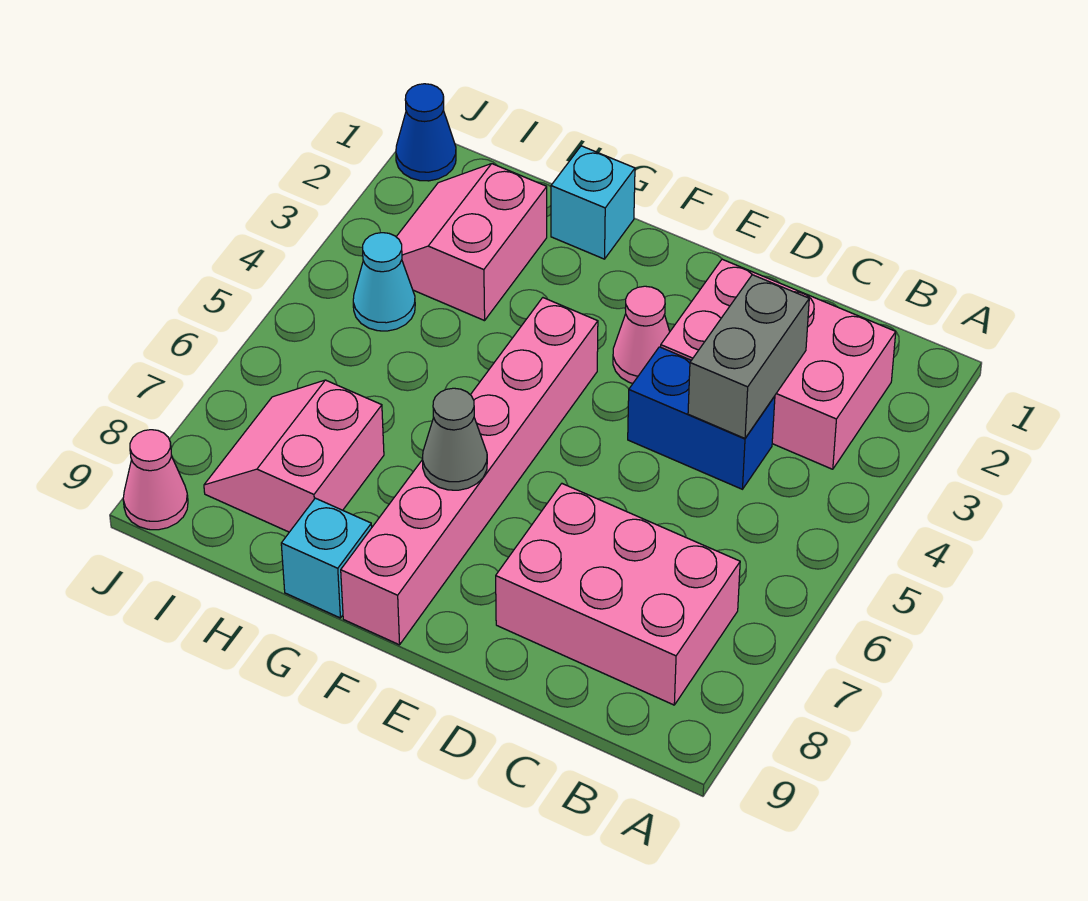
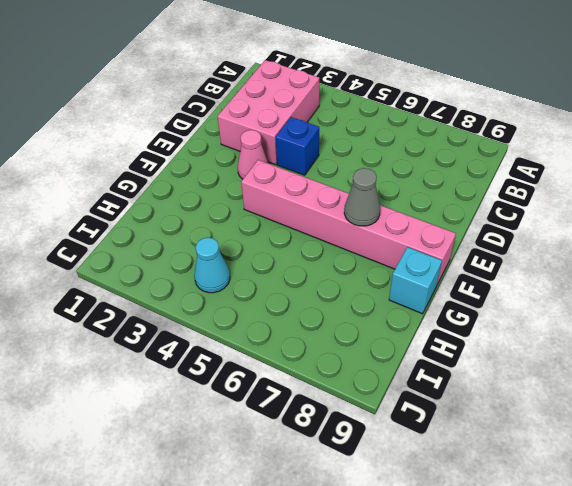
blue 1x1 brick [276,117,319,175] -> blue 1x2 brick [628,347,775,489]
none -> pink 2x3 brick [496,484,740,705]
none -> cyan 1x1 brick [551,146,635,259]
none -> pink 2x2 slope [396,164,547,321]

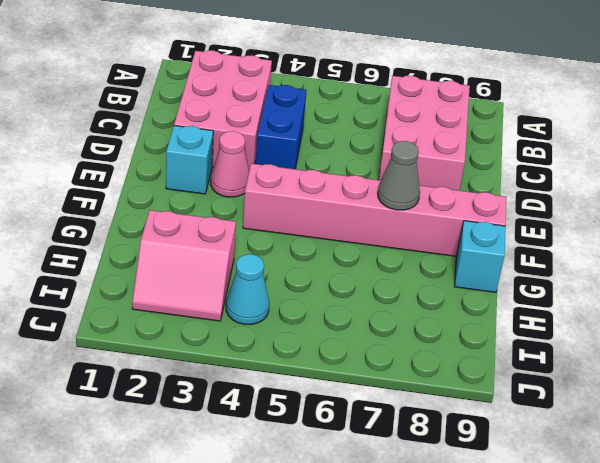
cyan 1x1 brick [166,126,213,194] -> cyan 1x1 brick moved to [551,146,635,259]
none -> pink 2x2 slope [204,380,384,532]
none -> blue 1x1 cone [396,84,456,181]
none -> pink 1x1 cone [123,430,188,530]

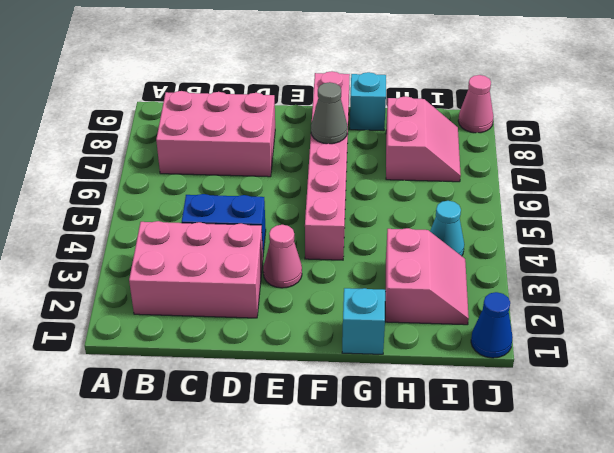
none -> grey 1x2 brick [688,275,809,438]

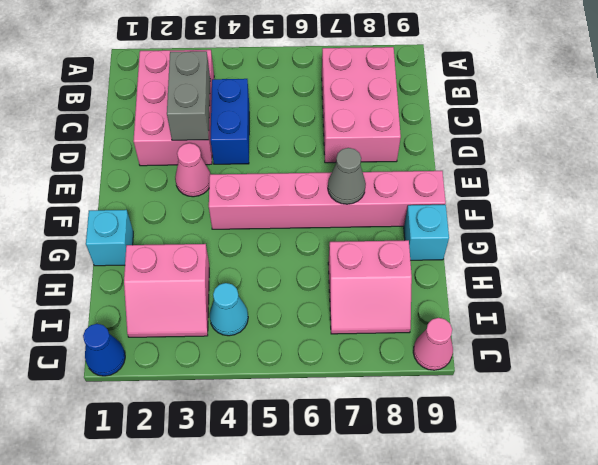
grey 1x2 brick [167,51,210,140] -> grey 1x2 brick turned to [688,275,809,438]

